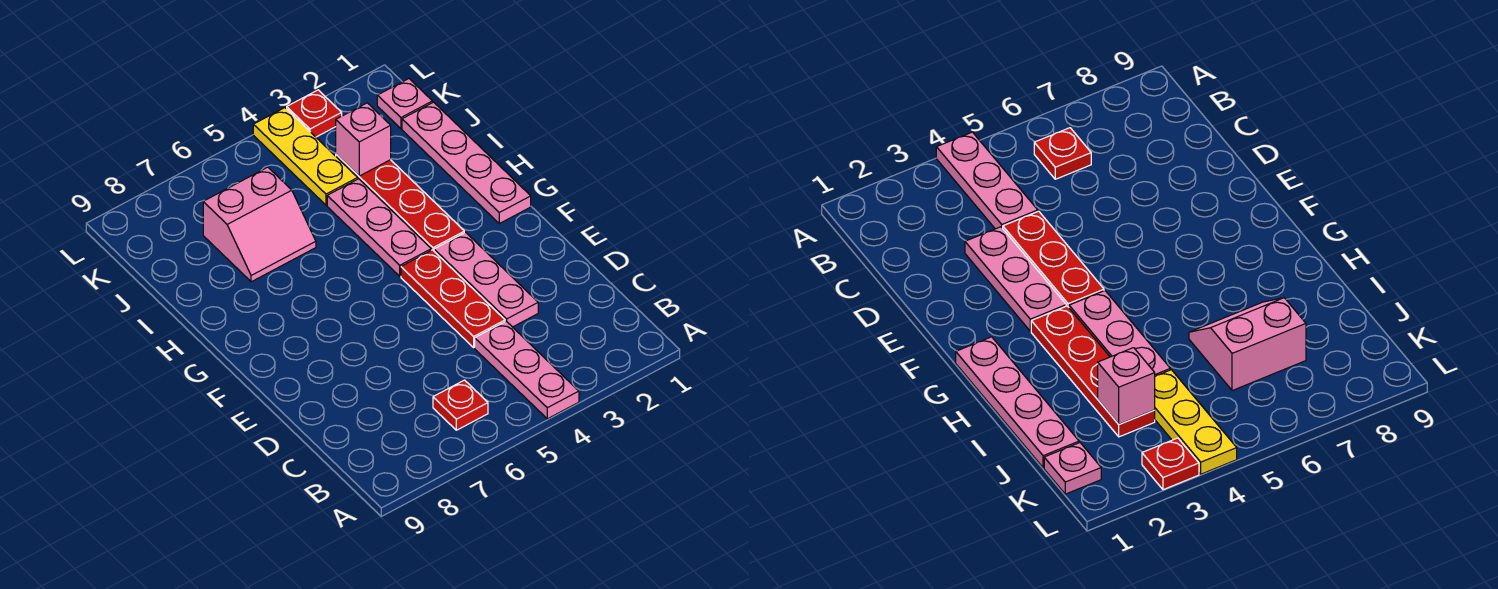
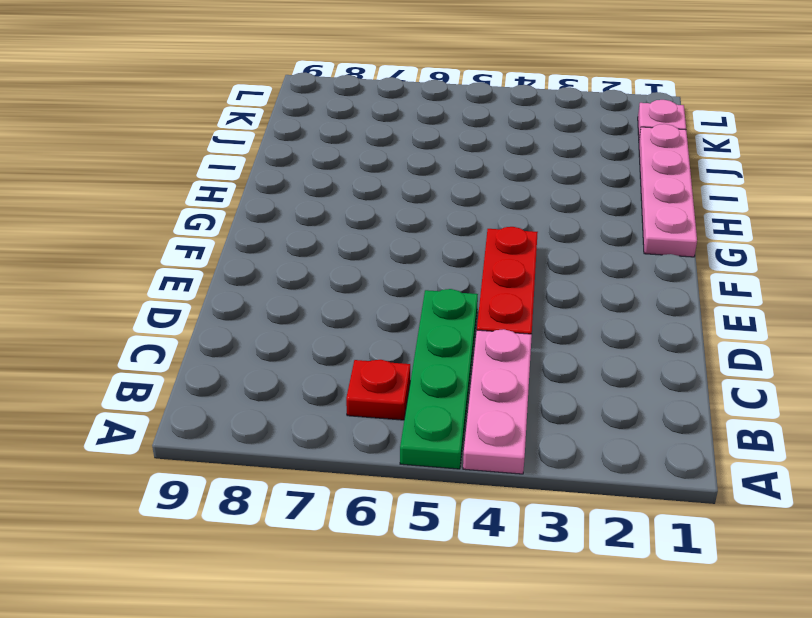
green 1x4 plate [400,289,478,469] -> none
none -> pink 1x3 plate [434,232,538,327]
none -> red 1x4 plate [336,154,464,251]
none -> pink 1x3 plate [327,179,431,276]

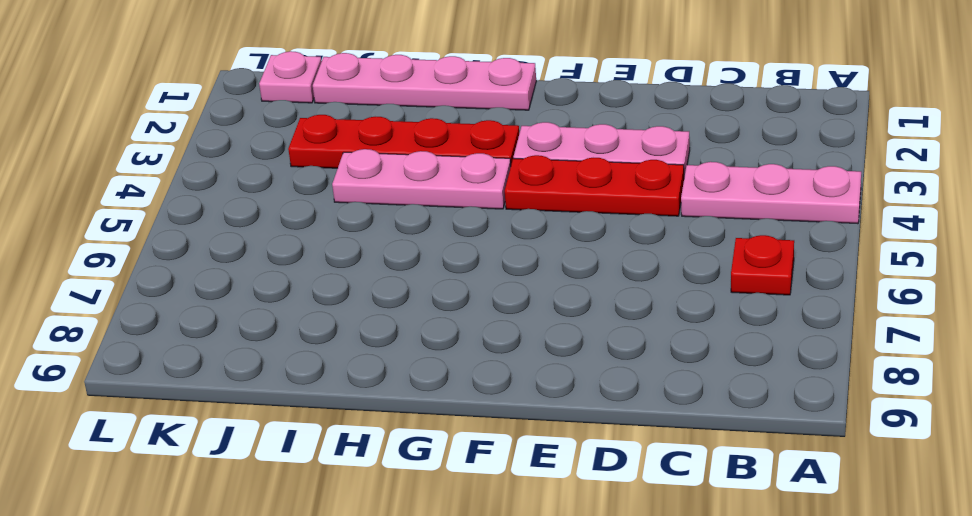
none -> pink 2x2 slope [203,167,316,282]
none -> yellow 1x3 plate [253,108,358,205]
none -> red 1x1 plate [287,90,342,137]

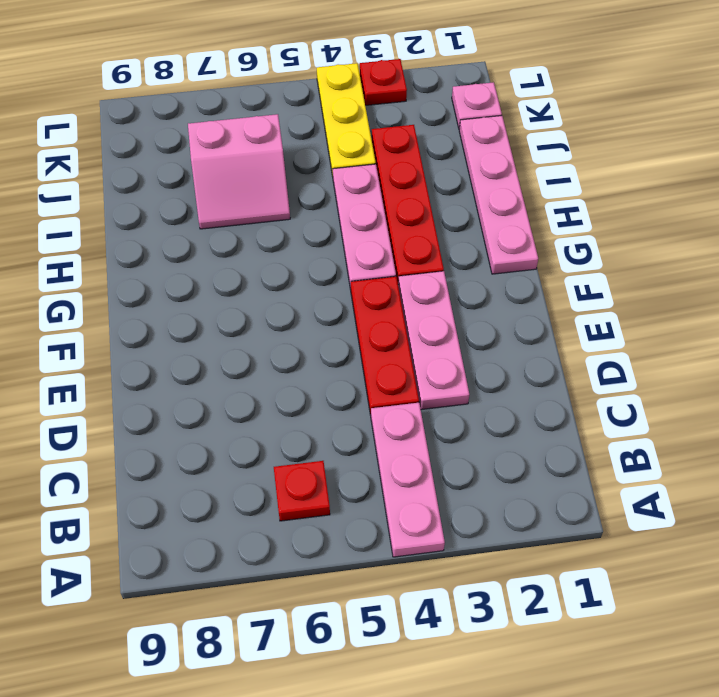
none -> pink 1x1 brick [336,103,391,176]

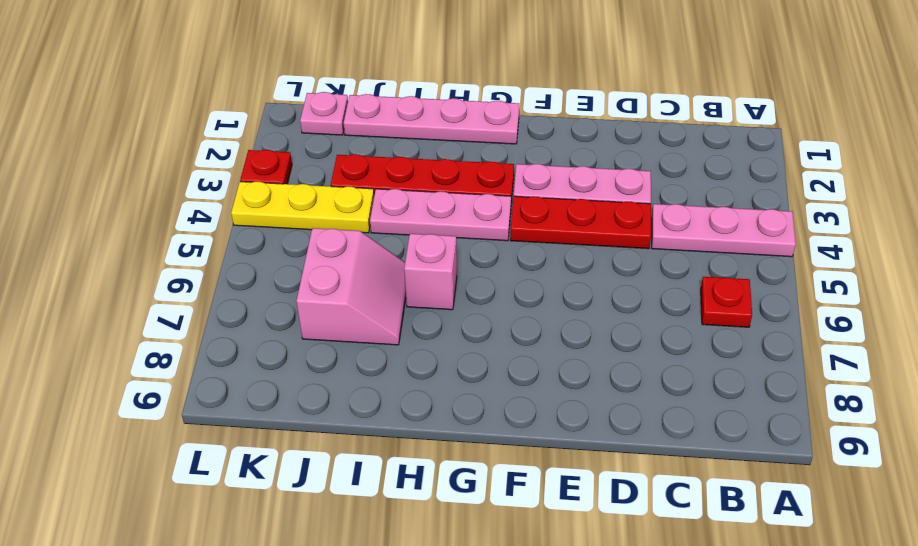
pink 1x1 brick [404,234,457,310] -> pink 1x1 brick moved to [336,103,391,176]

